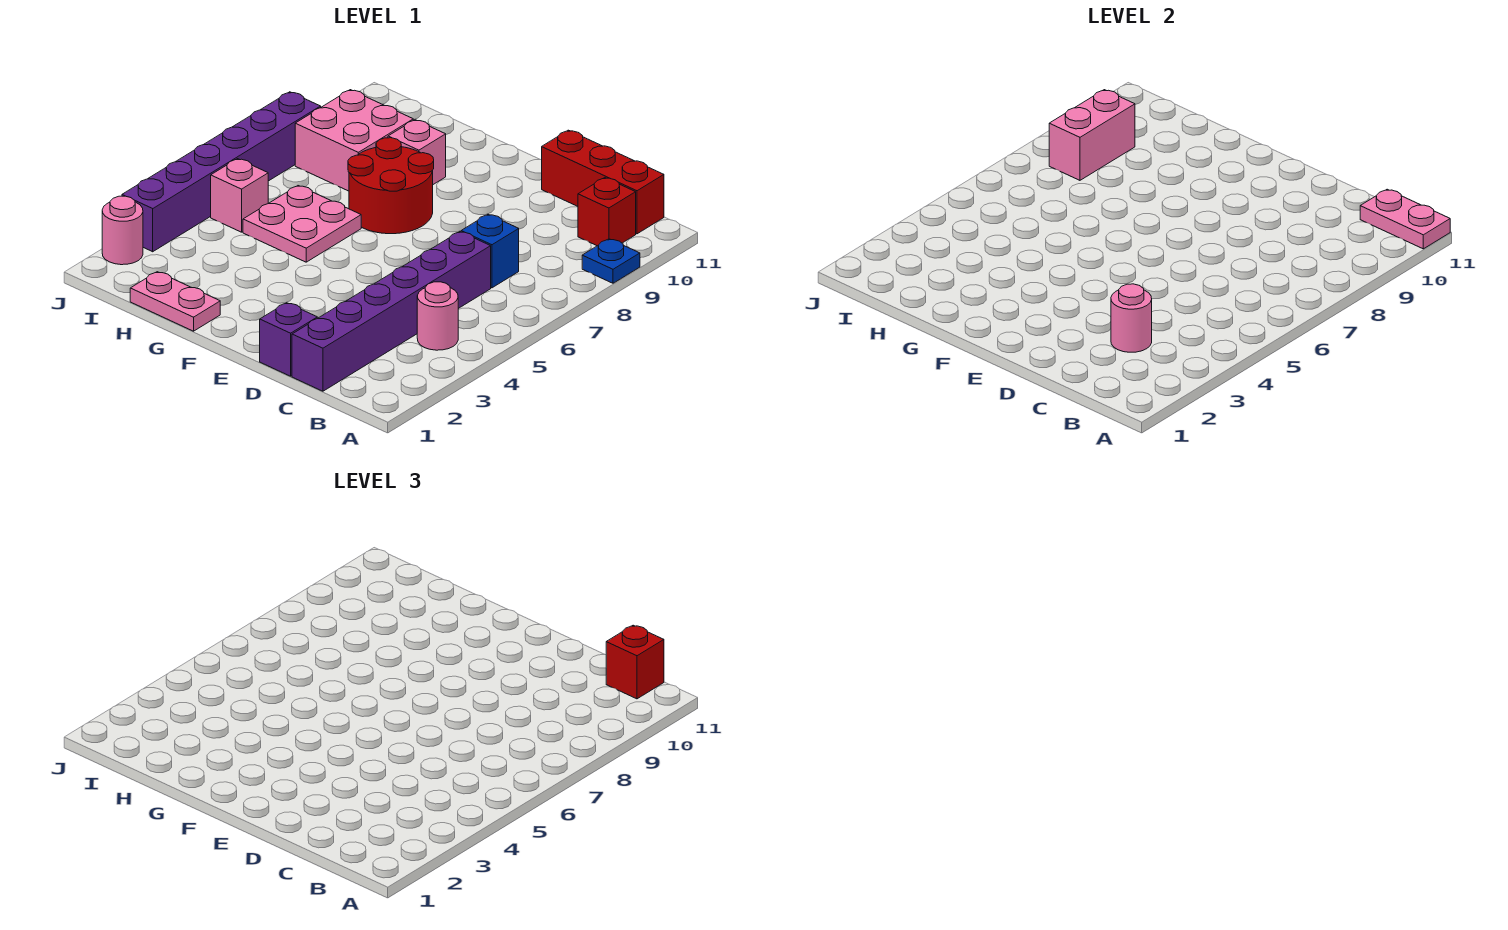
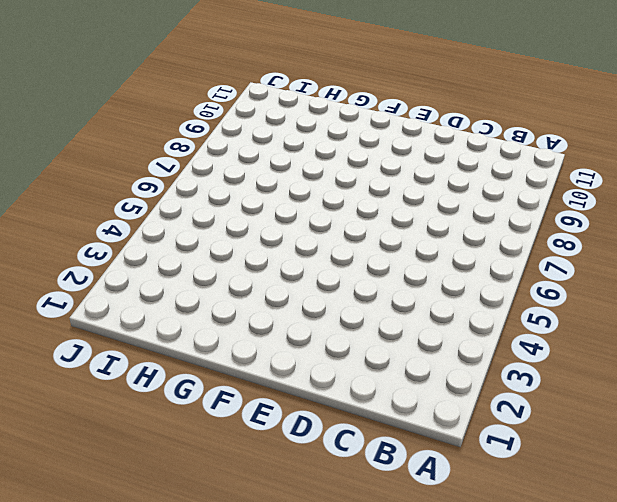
none -> blue 1x1 plate [582,239,640,283]
none -> pink 1x1 round brick [417,282,458,350]
none -> red 1x1 brick [578,178,636,246]

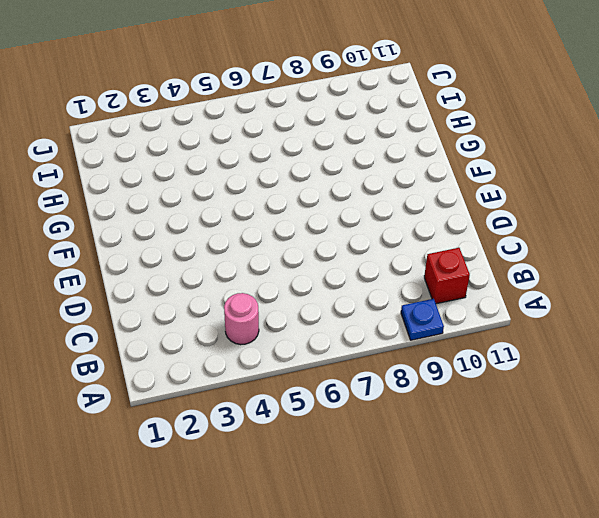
none -> red 1x3 brick [542,130,664,234]
none -> purple 1x6 brick [292,231,491,391]
none -> blue 1x1 brick [461,214,519,288]

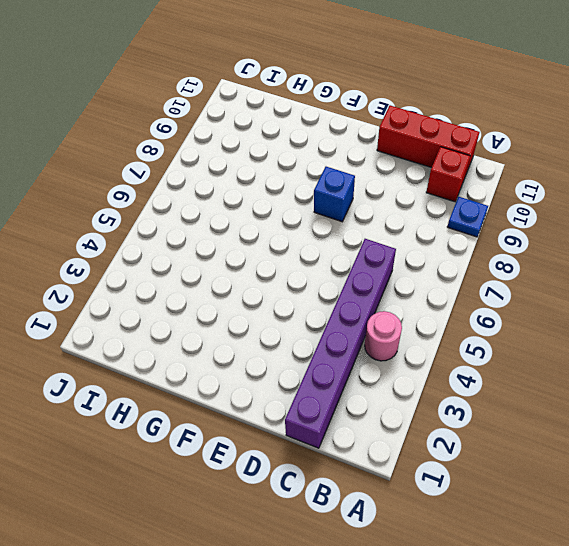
blue 1x1 brick [314,167,355,222] -> blue 1x1 brick moved to [461,214,519,288]
none -> purple 1x1 brick [260,303,317,376]
none -> red 2x2 round brick [348,138,434,234]
none -> pink 1x2 plate [130,272,220,331]

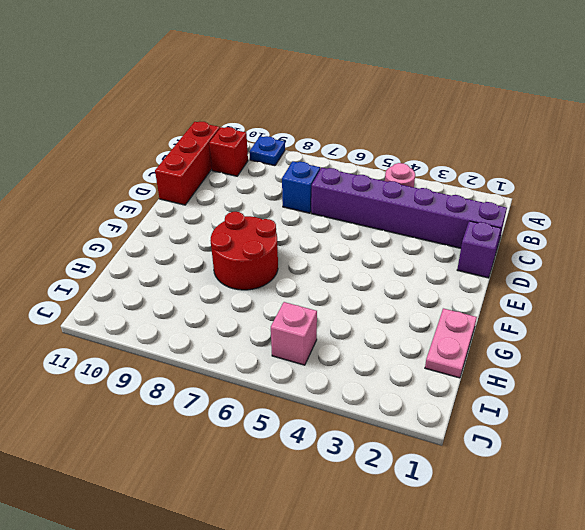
none -> pink 2x2 plate [243,186,361,262]
none -> pink 1x1 brick [388,120,446,184]
none -> pink 2x2 brick [295,90,413,191]

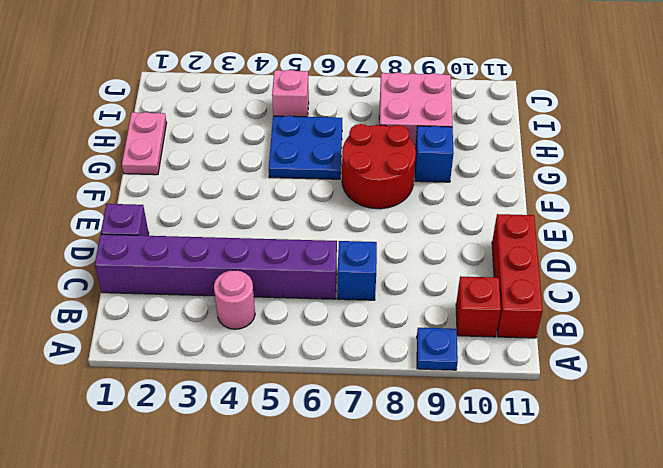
blue 2x2 plate [269,116,342,179] -> pink 2x2 plate [243,186,361,262]
blue 1x1 brick [415,126,453,182] -> pink 1x1 brick [388,120,446,184]
none -> pink 1x1 round brick [102,196,143,265]
none -> purple 1x6 brick [122,92,321,252]
none -> pink 1x2 plate [1360,189,1450,249]

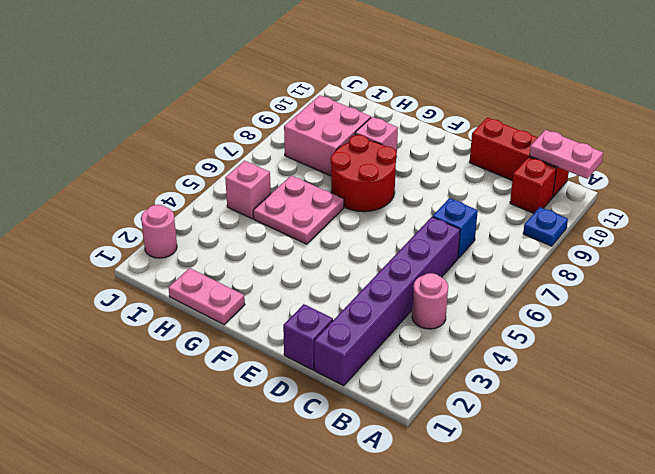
none -> purple 1x6 brick [122,92,321,252]
none -> pink 1x1 round brick [1111,284,1152,352]
none -> pink 1x2 brick [1049,90,1135,180]

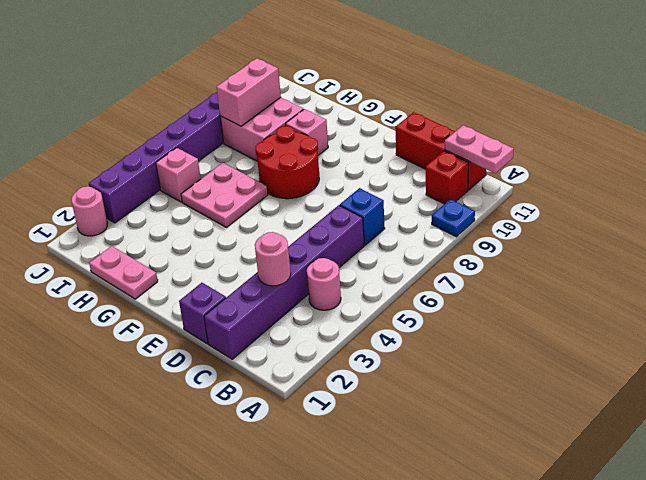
none -> red 1x1 brick [606,625,664,699]

